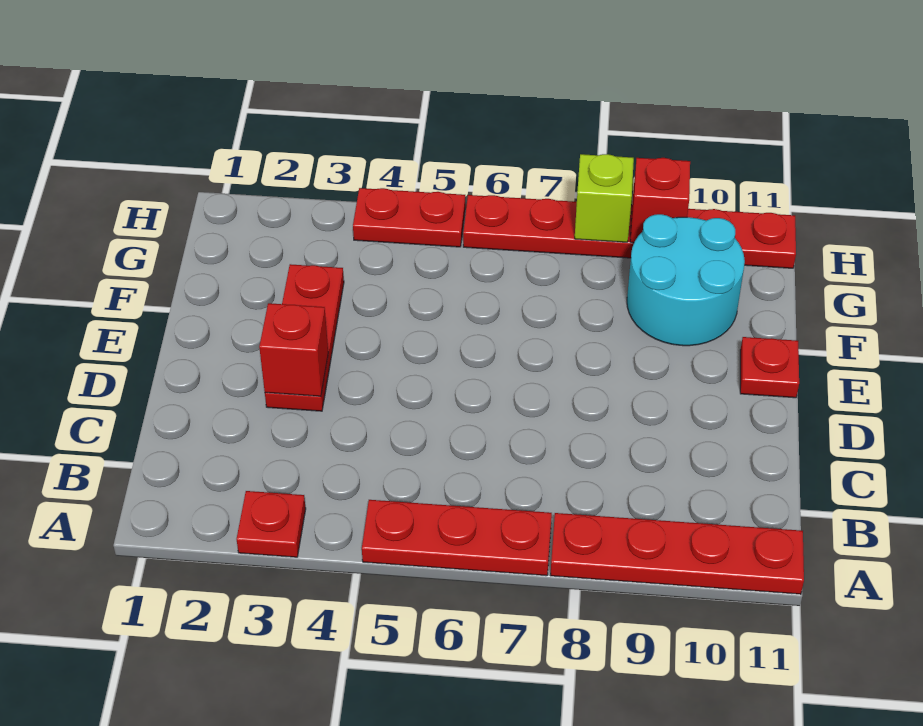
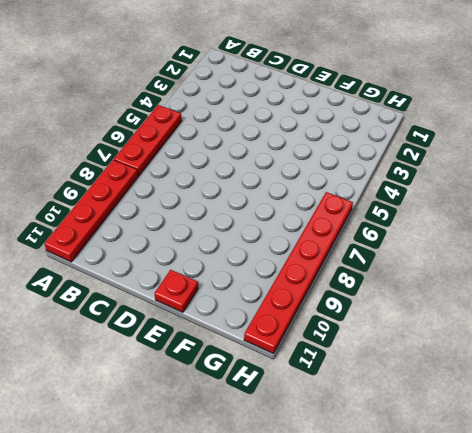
none -> red 1x1 plate [237,491,306,557]
none -> red 1x3 plate [265,264,344,411]

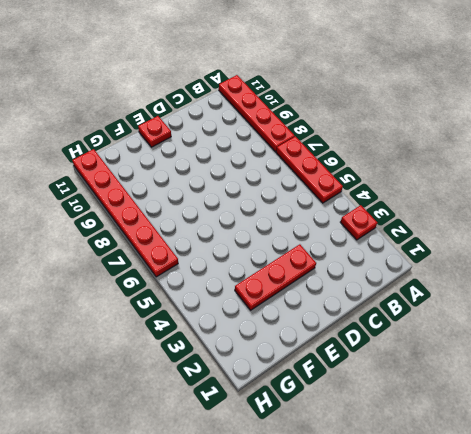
none -> cyan 2x2 round brick [627,214,745,346]
none -> red 1x2 plate [353,188,465,247]

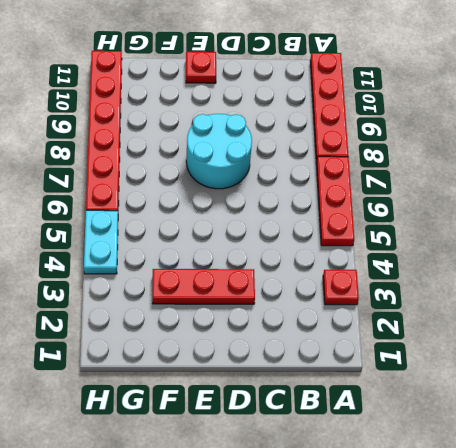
cyan 2x2 round brick [186,114,252,189] -> cyan 2x2 round brick moved to [627,214,745,346]
cyan 1x2 plate [84,210,118,274] -> red 1x2 plate [353,188,465,247]
none -> red 1x1 brick [259,303,328,396]
none -> lime 1x1 brick [575,154,634,242]

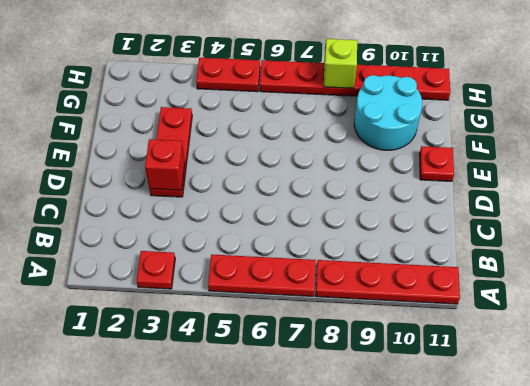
none -> red 1x1 brick [630,158,690,243]

